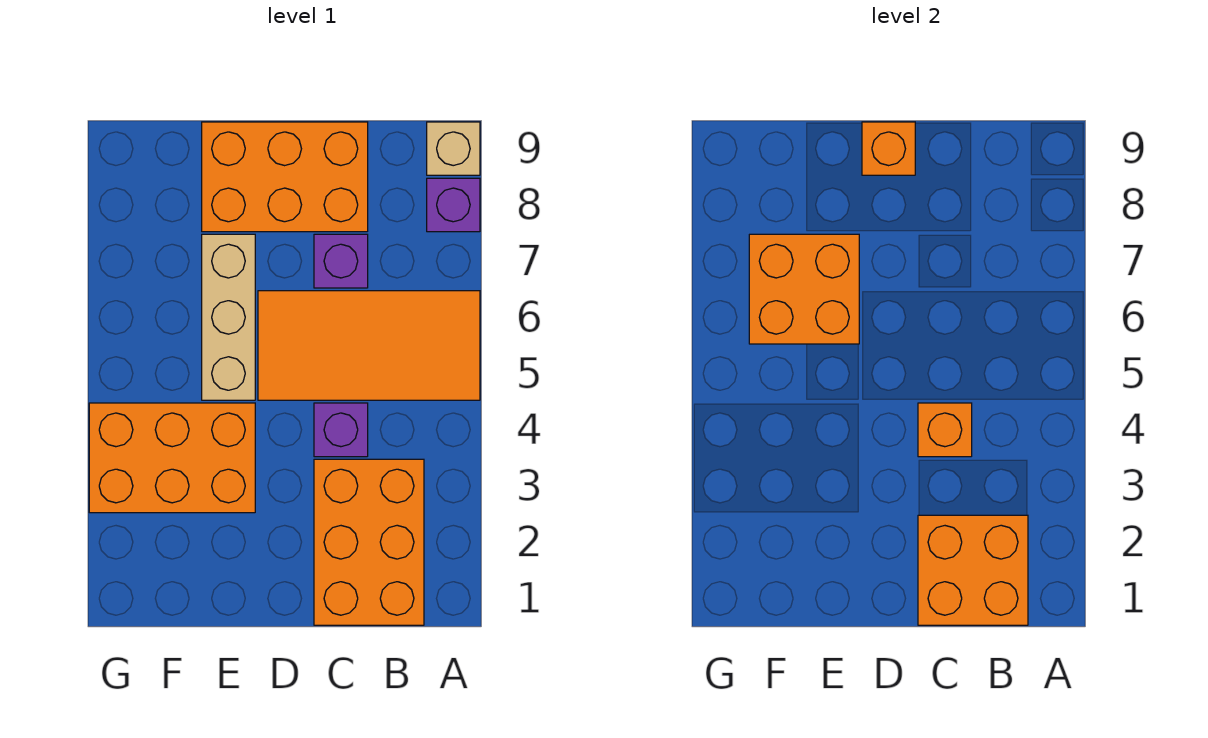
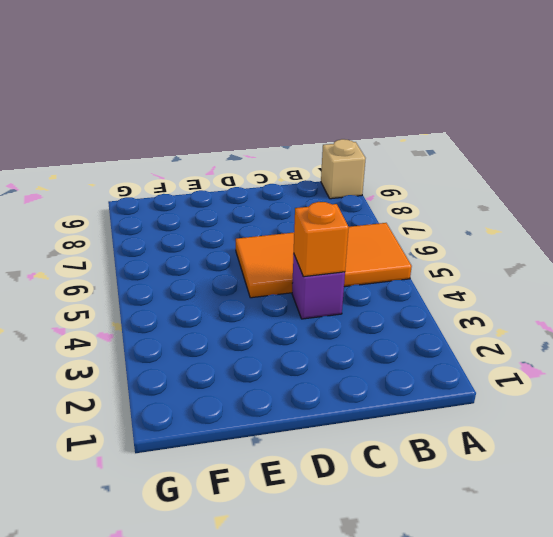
none -> purple 1x1 brick [427,178,480,232]
none -> orange 2x3 brick [314,459,424,625]
none -> purple 1x1 brick [314,234,368,288]

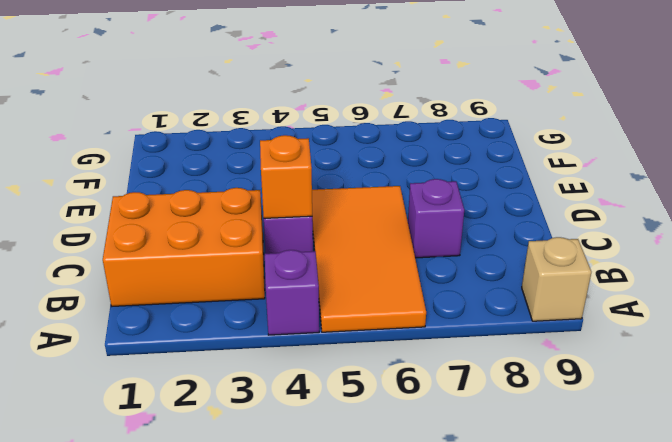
purple 1x1 brick [265,250,319,335] -> purple 1x1 brick moved to [427,178,480,232]
none -> orange 2x3 brick [202,122,368,232]
none -> orange 2x3 brick [89,403,255,513]
none -> tan 1x3 brick [202,234,255,400]

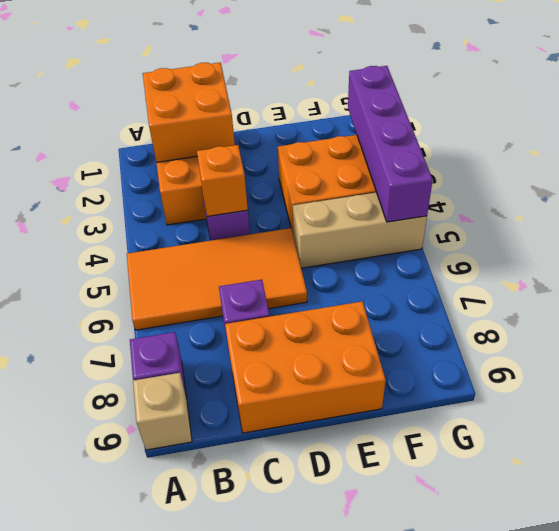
tan 1x3 brick [293,193,427,268] -> tan 1x3 brick turned to [202,234,255,400]
purple 1x4 brick [348,66,433,222] -> none
none -> orange 1x1 brick [862,122,915,175]
none -> orange 2x2 brick [749,234,859,344]

